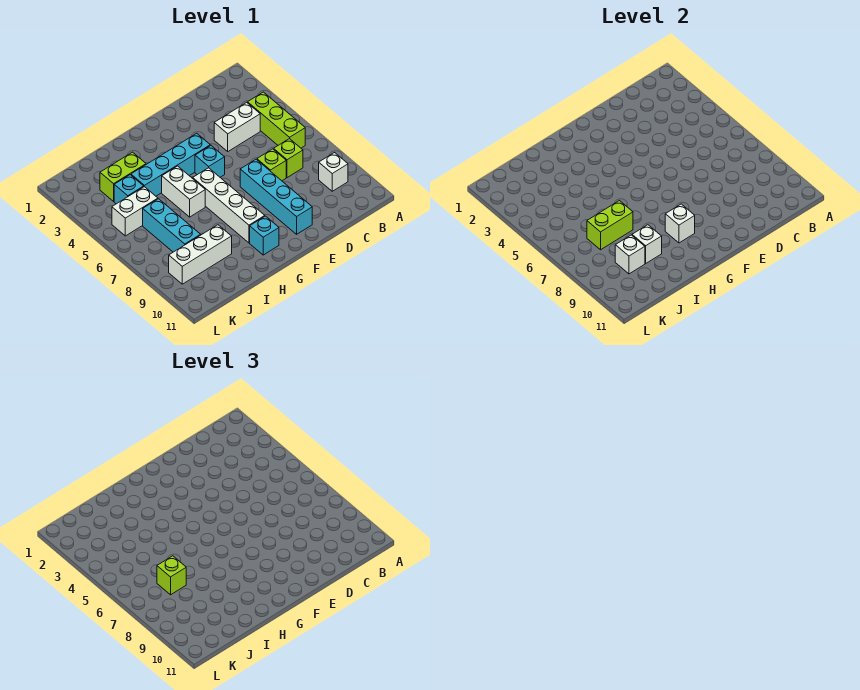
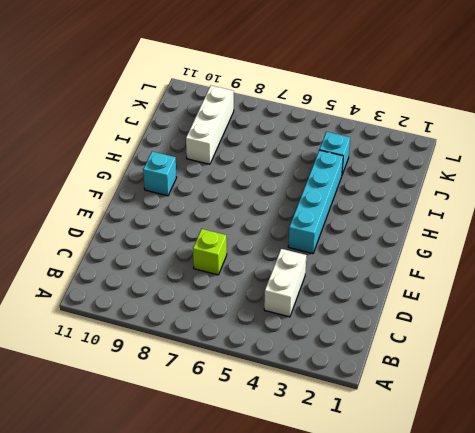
none -> lime 1x3 brick [248,92,305,148]
none -> white 1x1 brick [319,153,348,191]
none -> lime 1x1 brick [274,139,303,178]

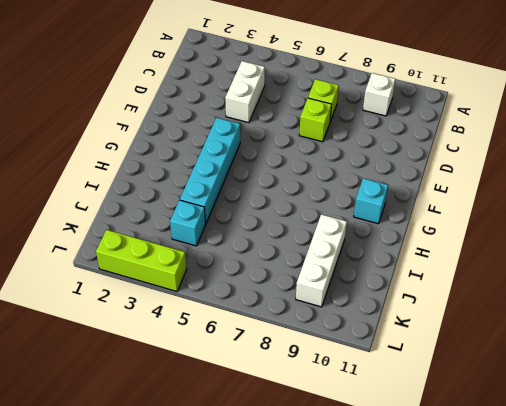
lime 1x3 brick [96,230,187,291] -> lime 1x3 brick moved to [248,92,305,148]
none -> cyan 1x4 brick [240,159,312,234]
none -> cyan 1x1 brick [195,146,225,177]
none -> white 1x4 brick [193,168,265,243]

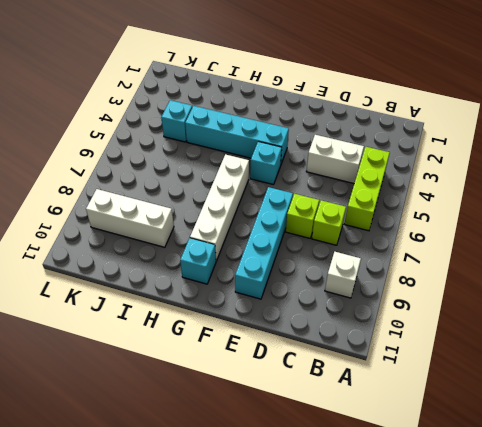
none -> white 1x2 brick [162,166,205,217]
none -> lime 1x2 brick [100,152,146,201]
none -> white 1x2 brick [112,187,158,236]

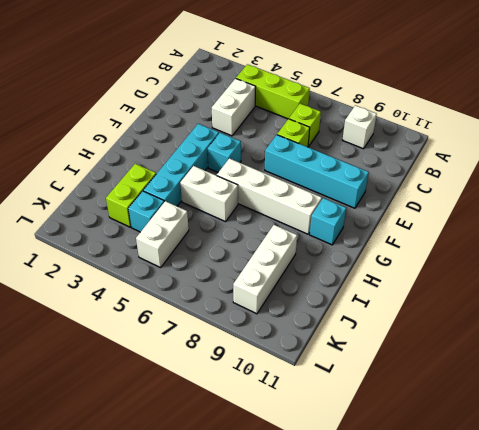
none -> cyan 1x3 brick [143,199,200,252]
none -> white 1x1 brick [665,204,695,243]
none -> lime 1x2 brick [587,201,633,250]

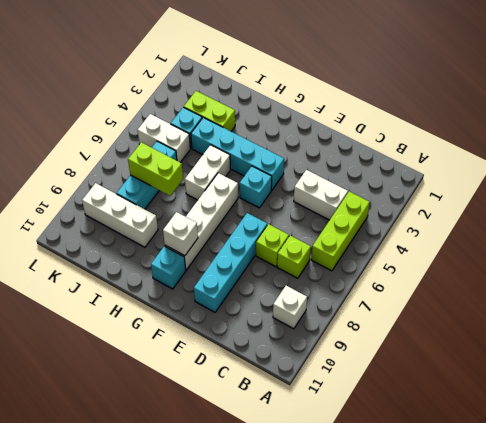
none -> white 1x1 brick [632,225,662,263]
none -> white 1x1 brick [615,235,645,274]
none -> lime 1x1 brick [157,556,186,595]

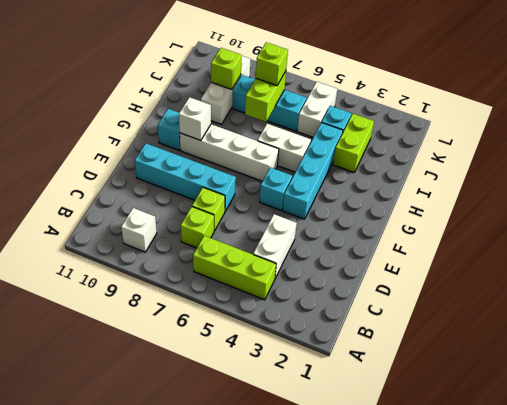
lime 1x1 brick [211,48,242,89] -> white 1x1 brick [615,235,645,274]
none -> white 1x1 brick [632,225,662,263]

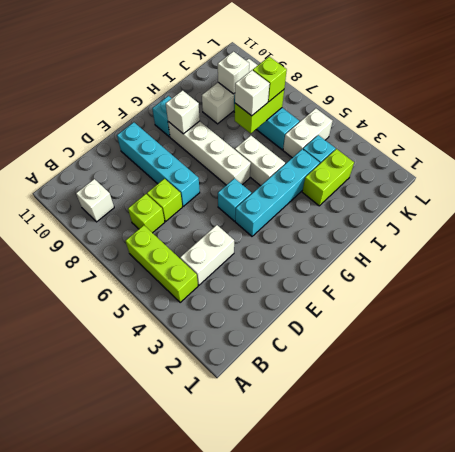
white 1x1 brick [235,70,270,116] -> white 1x1 brick moved to [632,225,662,263]

